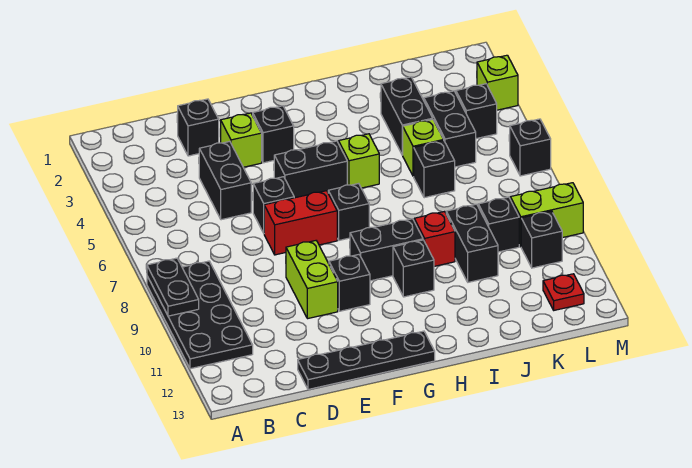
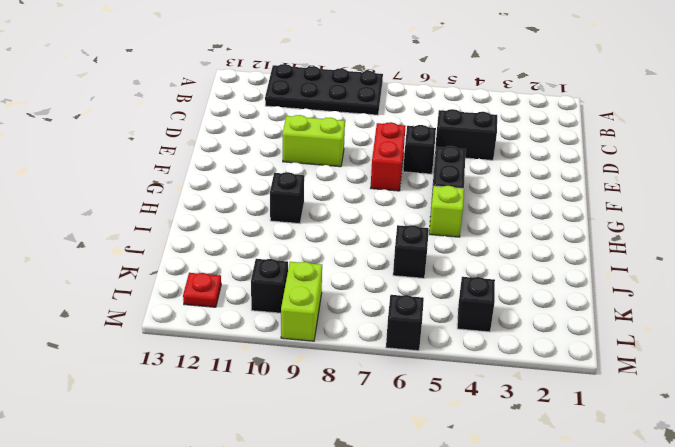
none -> black 1x1 brick [177,99,219,156]
none -> black 1x4 plate [298,331,435,389]
none -> lime 1x1 brick [221,113,262,167]

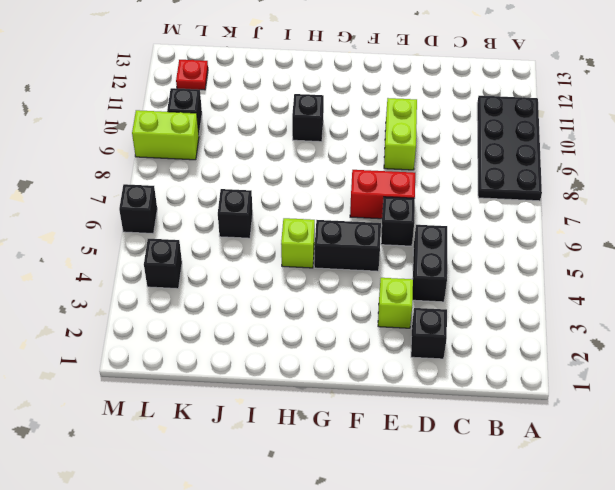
none -> black 1x4 plate [298,331,435,389]
none -> black 1x1 brick [253,106,294,163]
none -> black 1x1 brick [329,255,370,311]

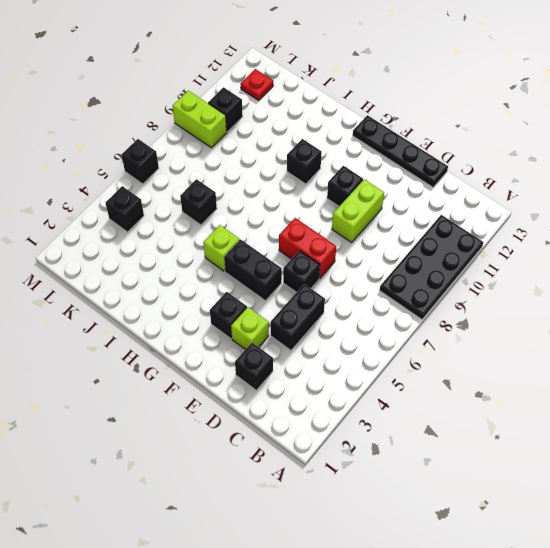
none -> black 1x1 brick [328,183,369,240]
none -> black 1x2 brick [350,219,423,281]
none -> red 1x1 brick [414,212,455,266]

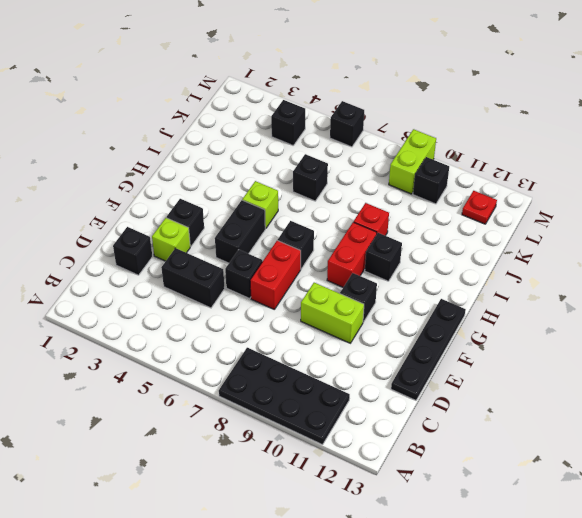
red 1x2 brick [327,222,377,287] -> black 1x2 brick [350,219,423,281]
none -> black 1x2 brick [381,77,433,155]
none -> lime 1x1 brick [403,119,444,176]
none -> black 1x2 brick [446,204,498,282]

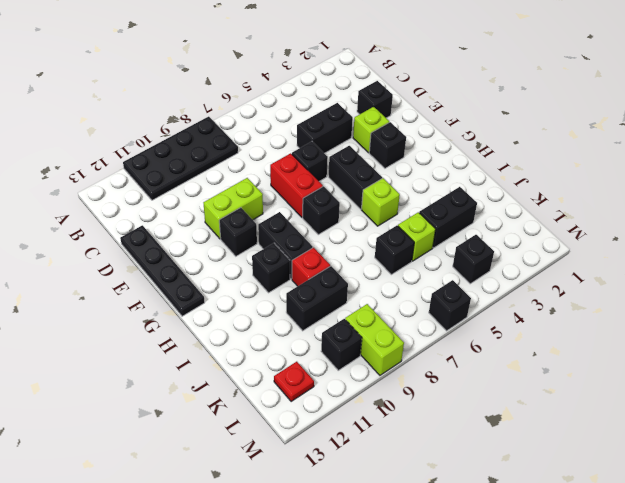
none -> black 1x2 brick [424,91,476,167]
none -> black 1x1 brick [478,197,519,252]
none -> lime 1x1 brick [477,55,518,110]

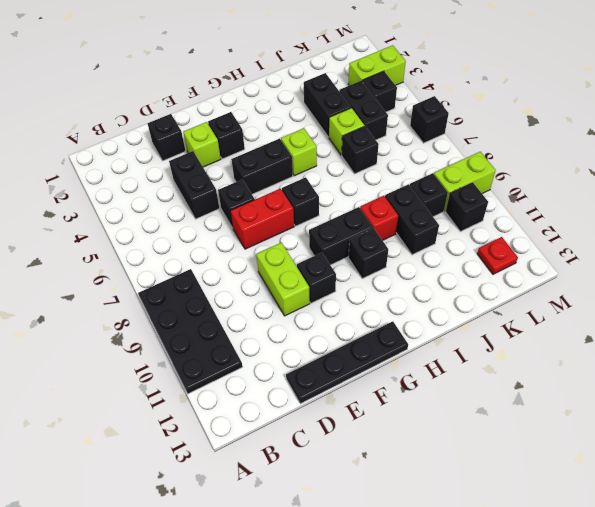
lime 1x2 brick [348,45,406,85] -> lime 1x1 brick [477,55,518,110]
none -> black 1x2 plate [147,258,199,316]

